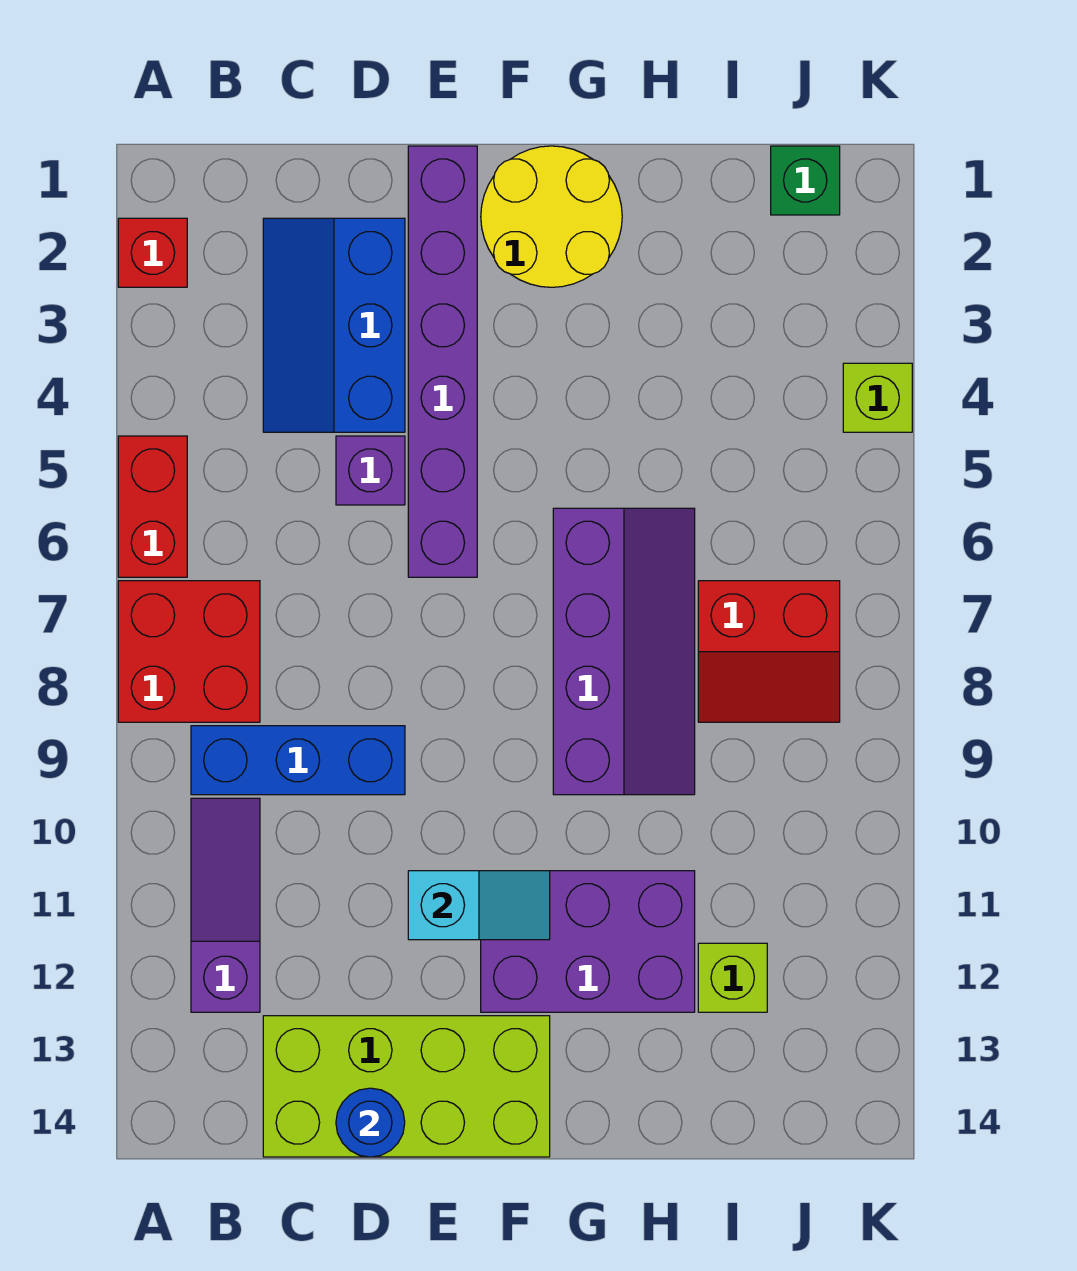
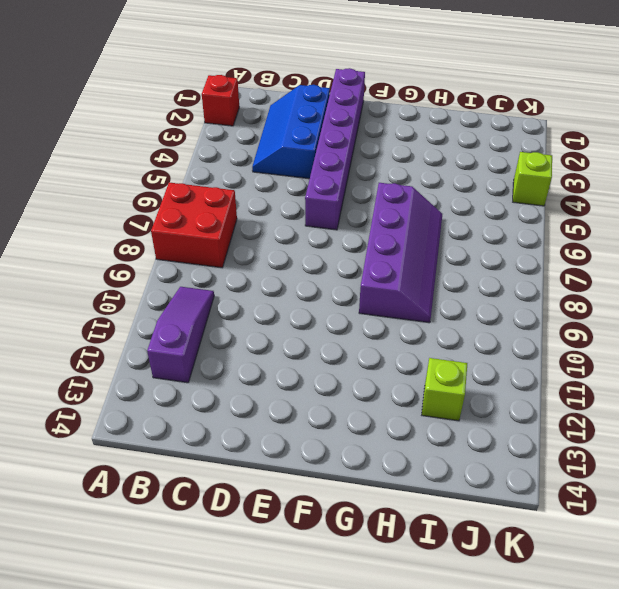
none -> red 1x2 brick [118,436,187,577]
none -> blue 1x3 brick [191,726,405,795]
none -> lime 2x4 brick [263,1016,550,1157]

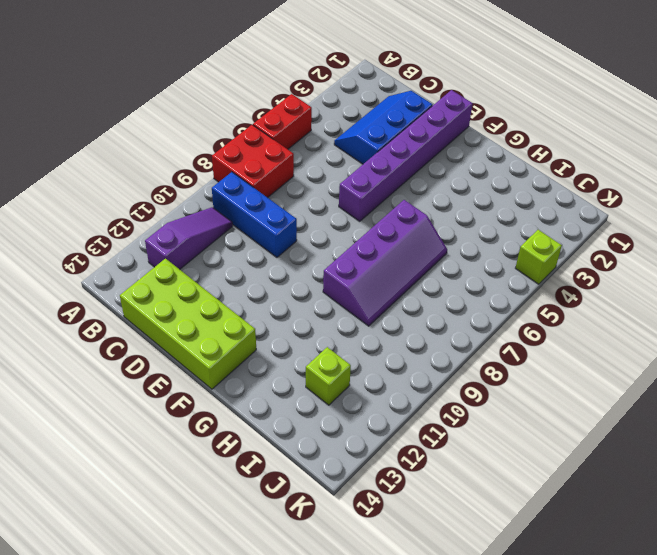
none -> red 1x1 brick [118,218,187,287]
none -> purple 1x1 brick [336,436,405,505]
none -> yellow 2x2 round brick [481,146,622,287]

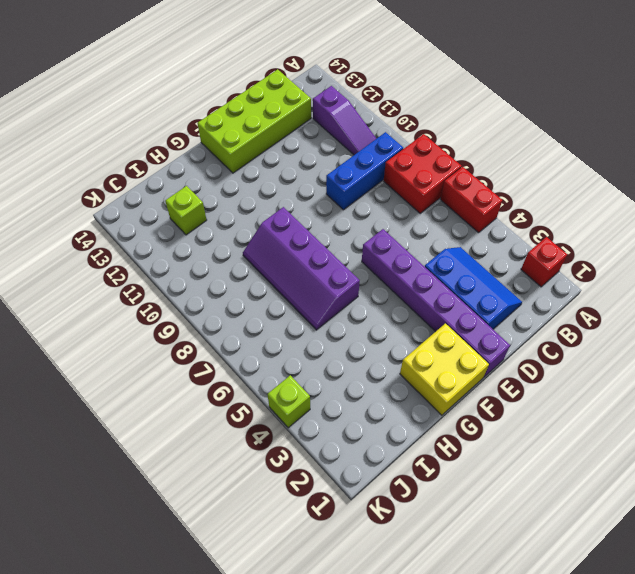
yellow 2x2 brick [400,324,489,415] -> yellow 2x2 round brick [481,146,622,287]
none -> purple 1x1 brick [336,436,405,505]
none -> purple 2x3 brick [481,871,695,1012]
none -> red 2x2 slope [698,581,840,722]

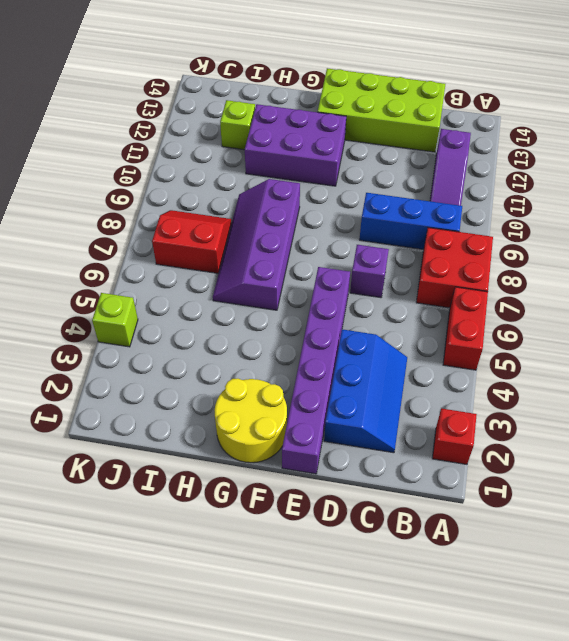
purple 1x1 brick [350,245,389,298] -> purple 1x1 brick moved to [336,436,405,505]
none -> green 1x1 brick [771,146,840,215]
none -> blue 1x1 round brick [336,1088,405,1157]
none -> cyan 1x2 slope [408,871,550,940]

